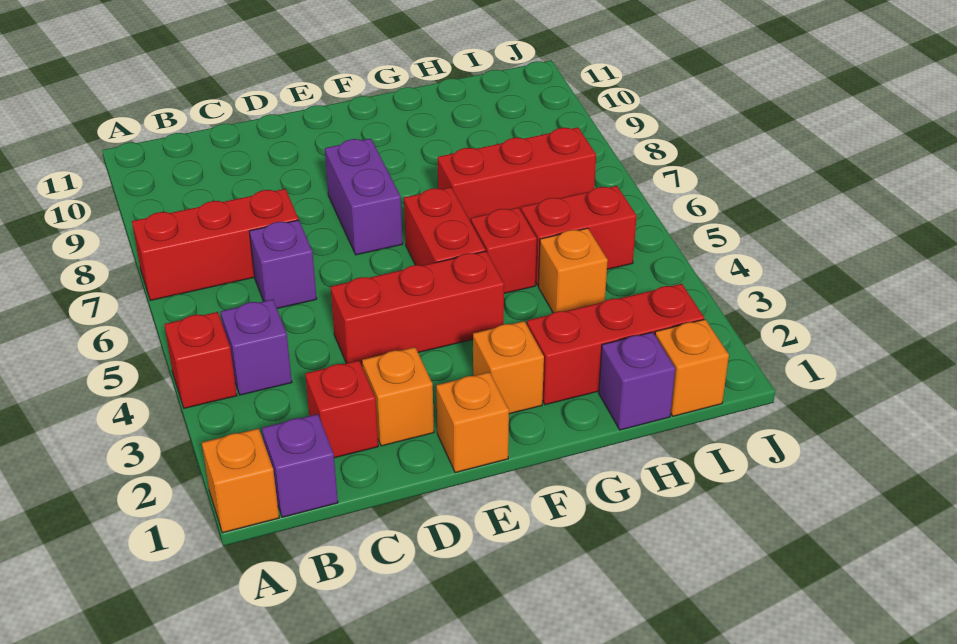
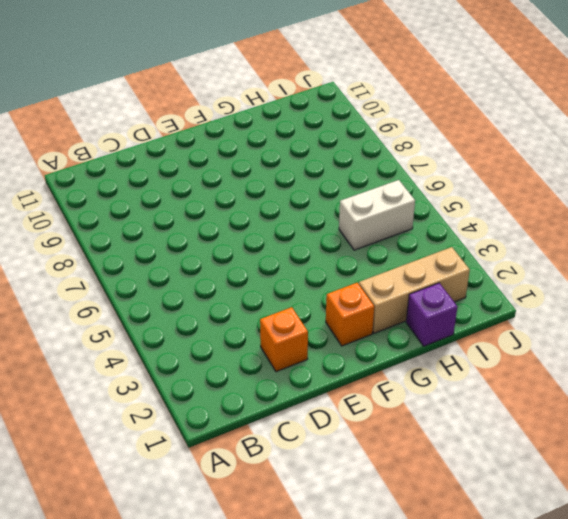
tan 1x3 brick [359,247,470,333] -> red 1x3 brick [527,284,704,405]
white 1x2 brick [339,180,415,250] -> red 1x2 brick [521,186,637,286]
none -> orange 1x1 brick [202,428,279,533]
none -> red 1x1 brick [164,312,237,408]
none -> red 1x3 brick [132,189,299,301]

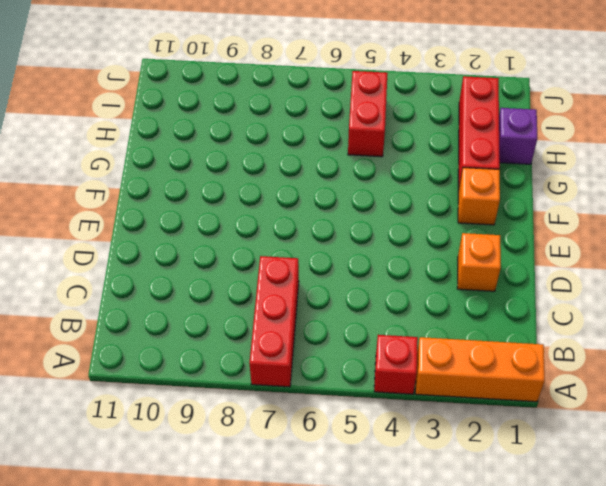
orange 1x3 brick [415,337,545,402] -> orange 1x1 brick [202,428,279,533]
none -> purple 1x1 brick [262,414,338,517]
none -> purple 1x1 brick [221,299,292,395]
none -> red 1x1 brick [305,361,378,458]

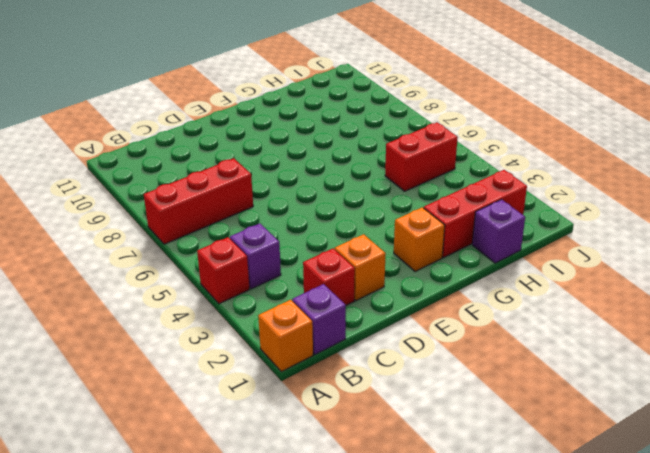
none -> purple 1x1 brick [249,220,317,308]
none -> red 1x3 brick [331,251,504,365]
none -> orange 1x1 brick [436,372,509,473]

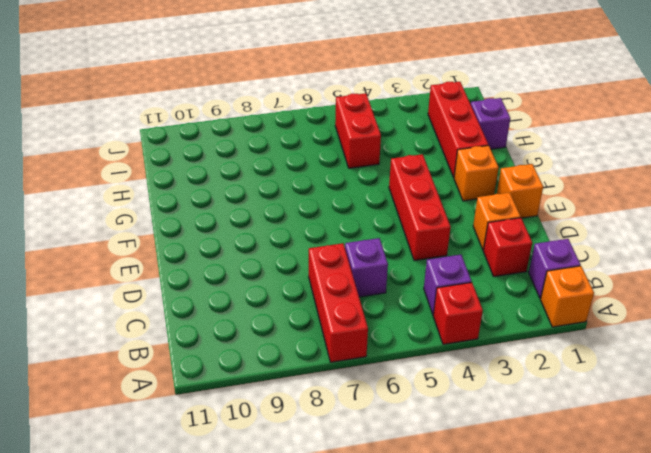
none -> purple 1x2 brick [325,139,403,255]
none -> red 1x2 brick [404,187,486,266]
none -> red 1x1 brick [471,207,537,293]

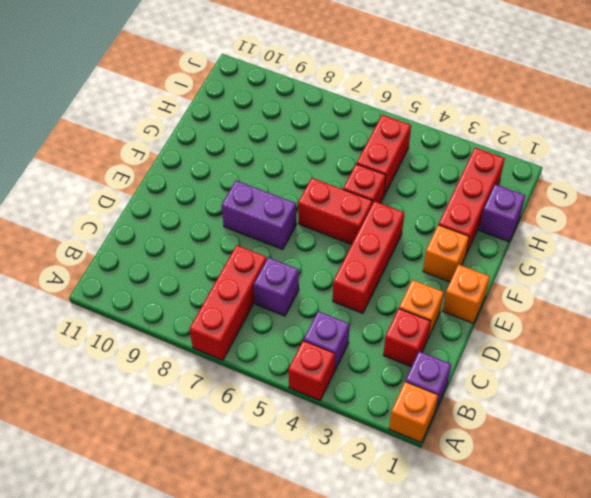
none -> red 1x3 brick [438,127,596,222]
none -> orange 1x1 brick [539,228,608,313]
none -> orange 1x1 brick [655,319,729,416]

